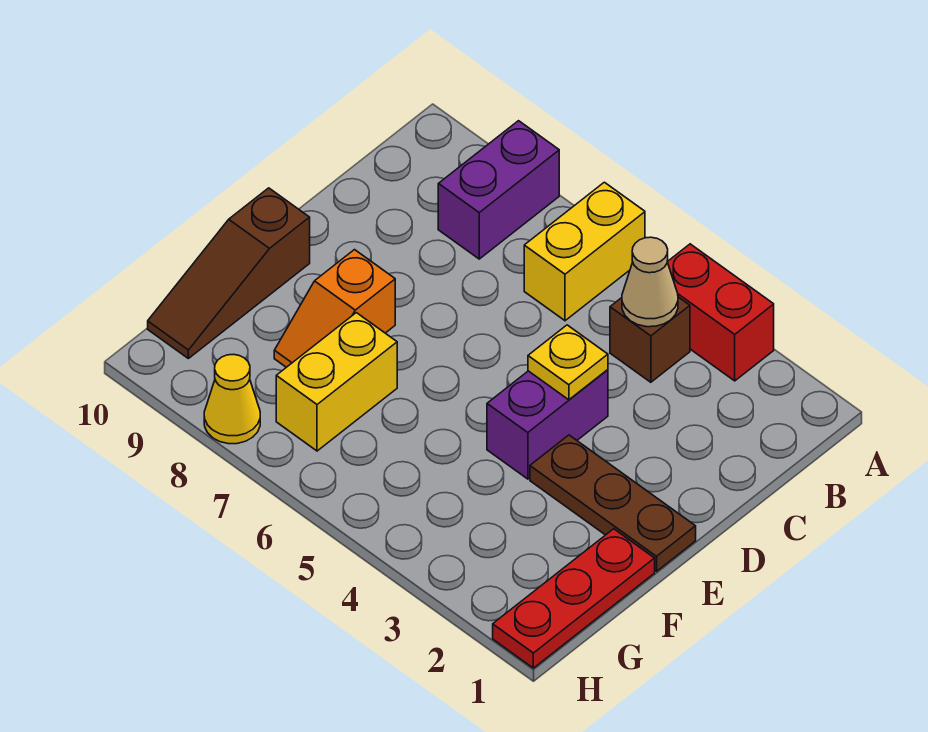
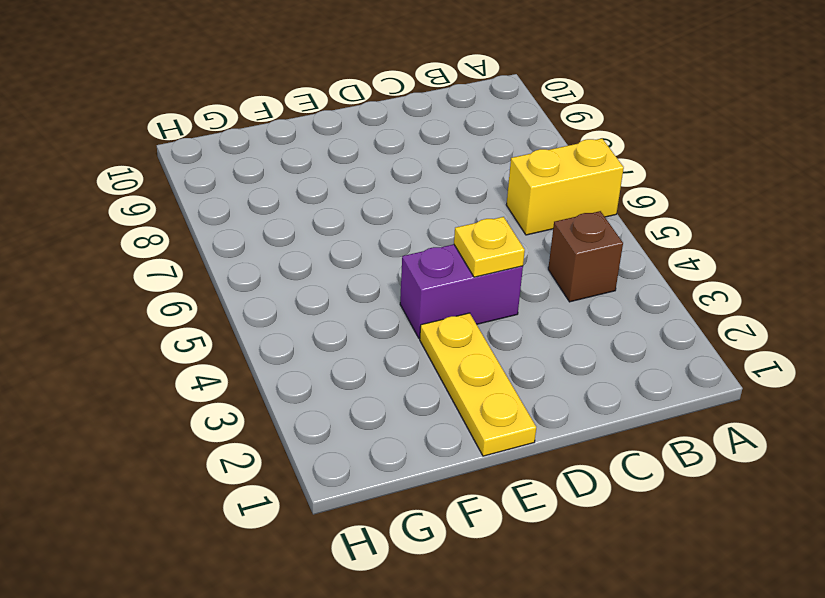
yellow 1x3 plate [420,313,536,456] -> brown 1x3 plate [530,435,696,571]
none -> red 1x2 brick [667,244,774,381]
none -> purple 1x2 brick [438,121,559,259]
none -> orange 1x2 slope [274,250,395,367]

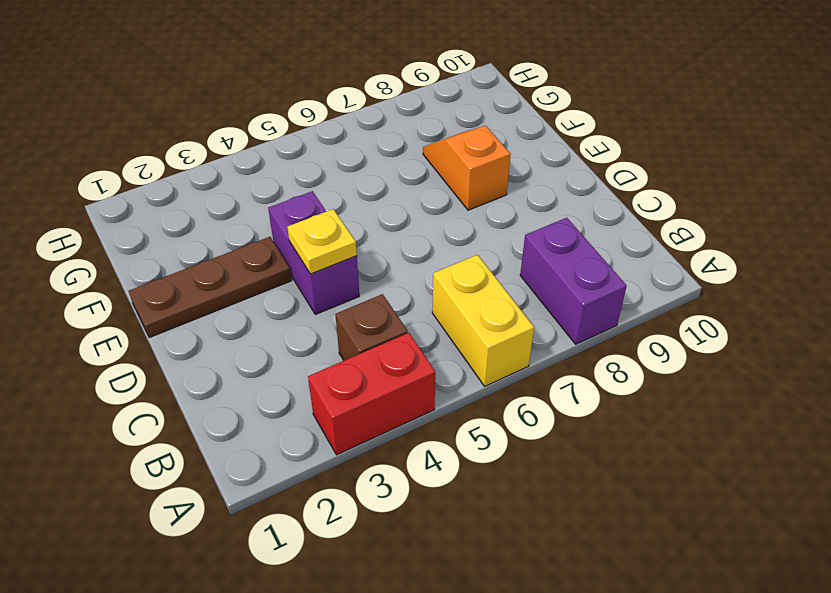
none -> brown 1x3 slope [148,188,310,358]
none -> red 1x3 plate [493,529,655,668]
none -> yellow 1x2 brick [276,313,397,451]

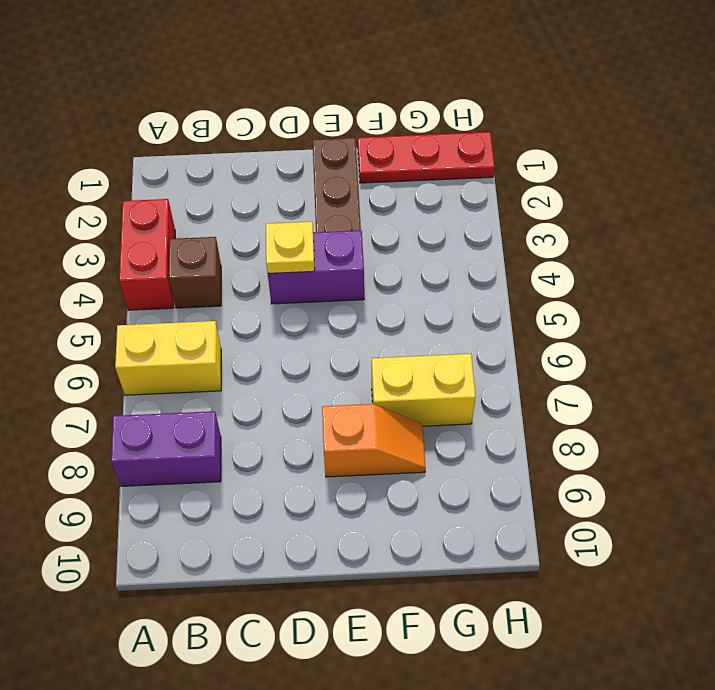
none -> brown 1x3 slope [148,188,310,358]
none -> yellow 1x1 cone [204,354,260,444]
none -> tan 1x1 cone [622,237,678,327]

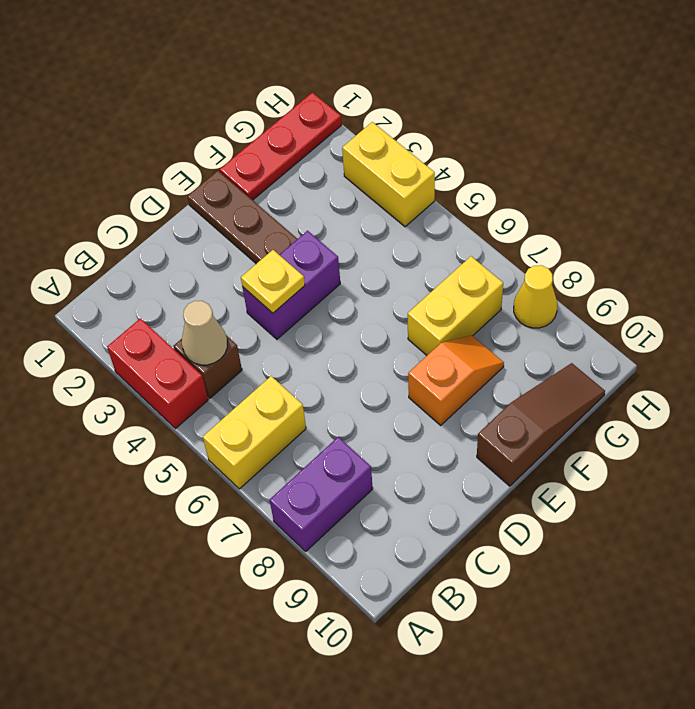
yellow 1x2 brick [342,122,435,227] -> none

